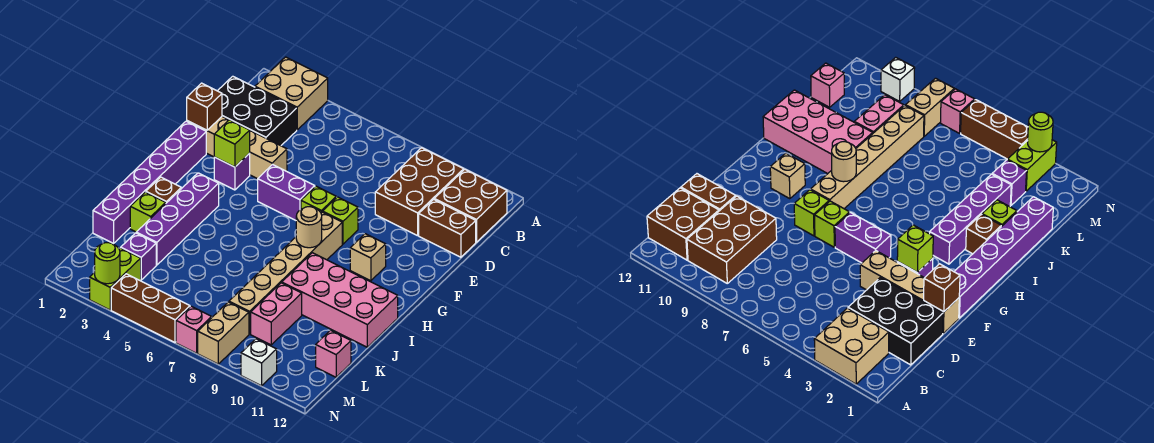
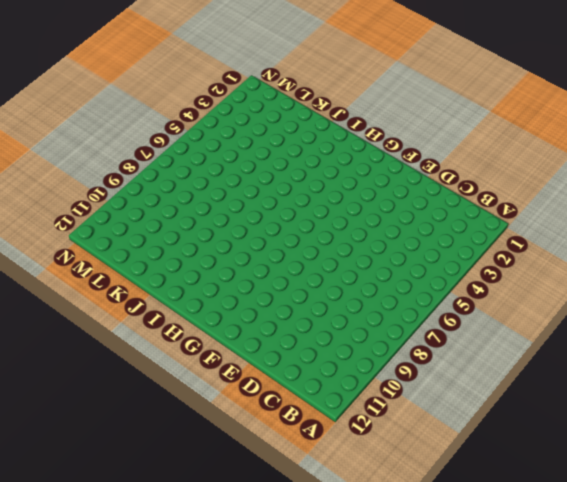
none -> tan 2x2 brick [255,57,328,130]
none -> brown 2x3 brick [375,148,464,236]
none -> brown 2x2 brick [434,169,507,242]

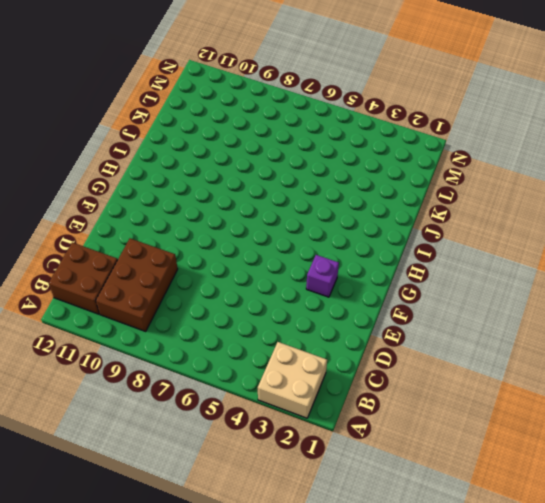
none -> black 2x3 brick [218,76,297,146]
none -> brown 1x2 brick [419,199,476,257]
none -> tan 1x4 brick [187,117,287,179]

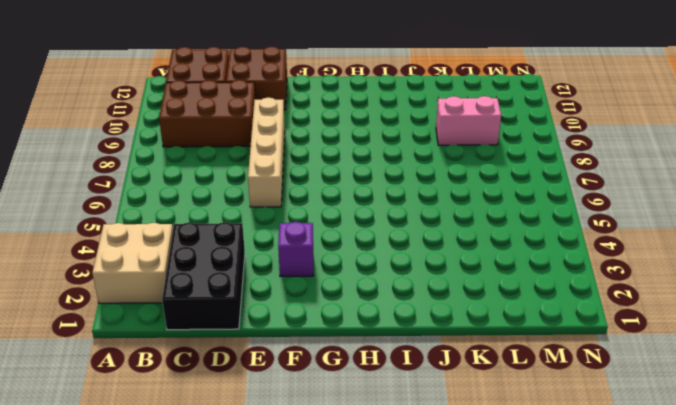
brown 2x2 brick [226,47,287,110] -> brown 1x2 brick [419,199,476,257]
tan 1x4 brick [248,98,285,207] -> tan 1x4 brick moved to [187,117,287,179]
none -> purple 1x6 brick [93,121,206,243]
none -> purple 1x2 brick [258,164,315,220]
none -> lime 1x1 brick [301,186,336,212]

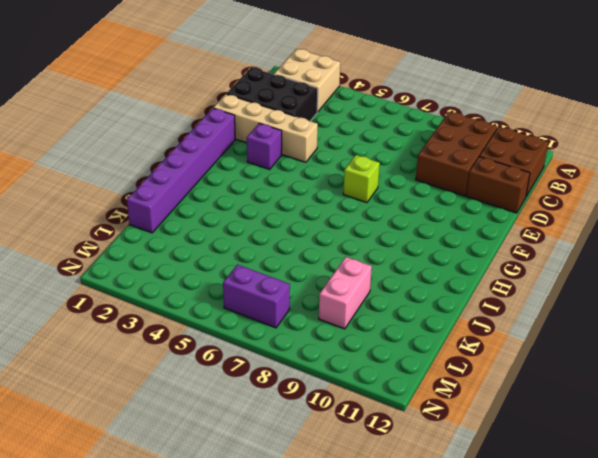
purple 1x2 brick [223,265,290,328] -> purple 1x2 brick moved to [258,164,315,220]
none -> lime 1x1 brick [323,197,358,244]
none -> tan 1x6 brick [229,212,342,334]
none -> tan 1x1 brick [350,234,386,281]

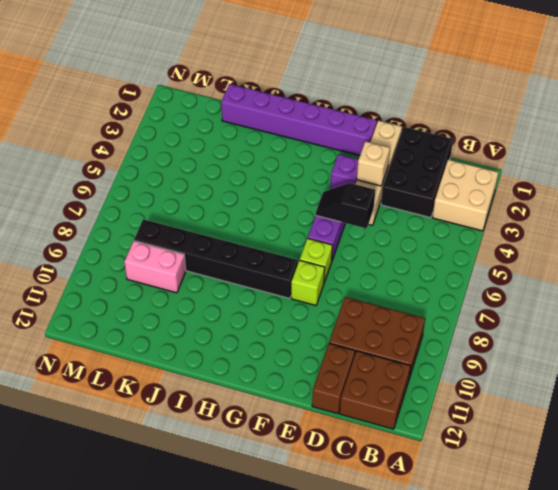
tan 1x1 brick [357,141,390,186] -> tan 1x1 brick moved to [350,234,386,281]
black 1x2 slope [316,183,375,229] -> none
black 1x6 brick [134,219,298,299] -> tan 1x6 brick [229,212,342,334]
none -> purple 1x4 brick [136,173,219,265]
none -> brown 1x1 brick [146,177,181,203]
none -> pink 2x4 brick [282,253,398,347]

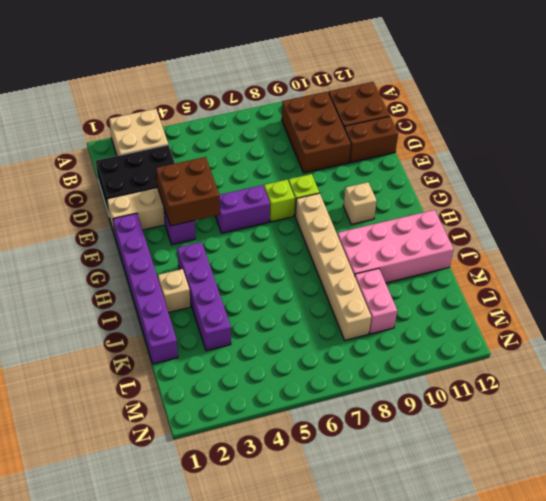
brown 2x2 brick [156,157,220,226] -> lime 1x1 brick [214,120,250,167]
tan 1x1 brick [158,269,190,313] -> brown 1x1 brick [146,177,181,203]
none -> lime 1x1 brick [130,192,166,232]
none -> purple 1x1 brick [121,233,156,280]
none -> pink 1x1 brick [316,330,351,377]

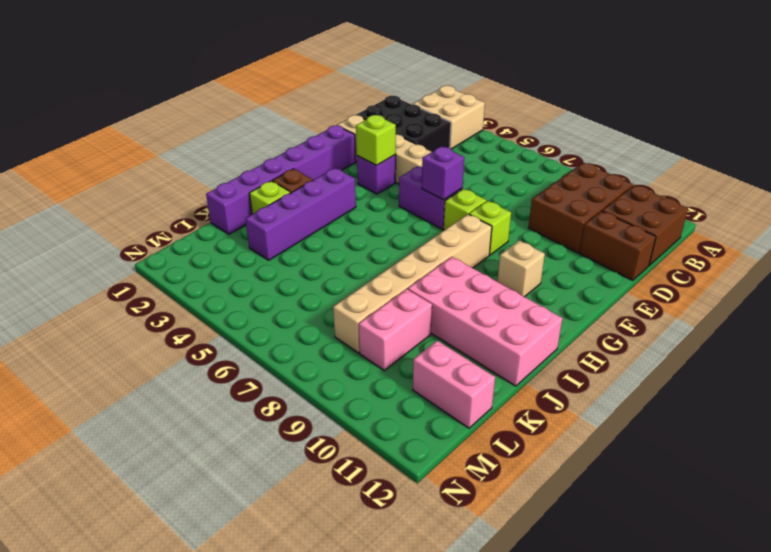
purple 1x1 brick [422,146,464,200] -> purple 1x1 brick moved to [121,233,156,280]
pink 1x2 brick [413,340,495,428] -> pink 1x1 brick [316,330,351,377]
none -> lime 1x2 brick [90,248,141,310]
none -> tan 1x2 brick [198,302,249,364]
none -> brown 1x3 brick [111,274,190,342]

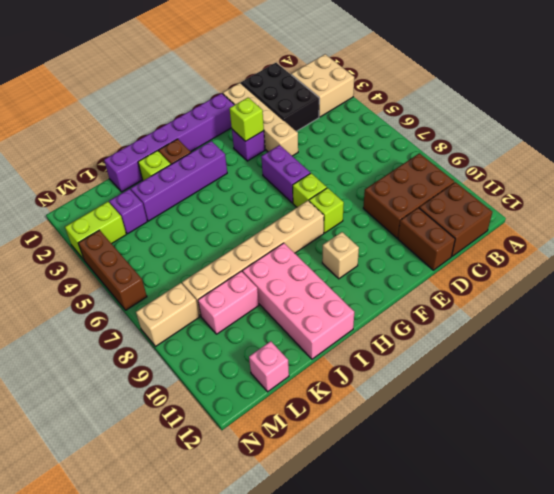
none -> pink 1x1 brick [176,306,212,353]
none -> white 1x1 brick [241,339,277,386]
none -> brown 1x1 brick [187,83,222,130]

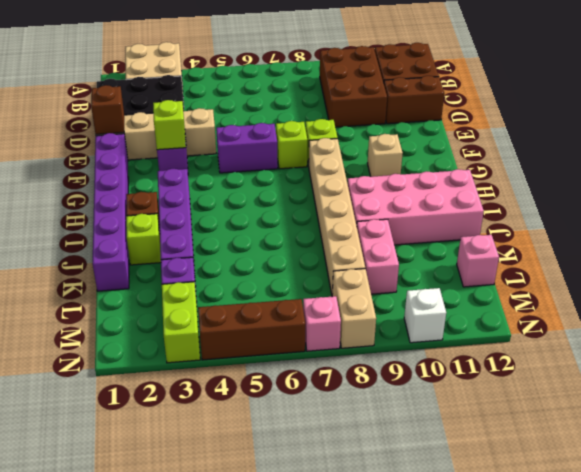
none -> tan 1x1 round brick [296,207,322,248]
none -> lime 1x1 round brick [95,243,120,284]

